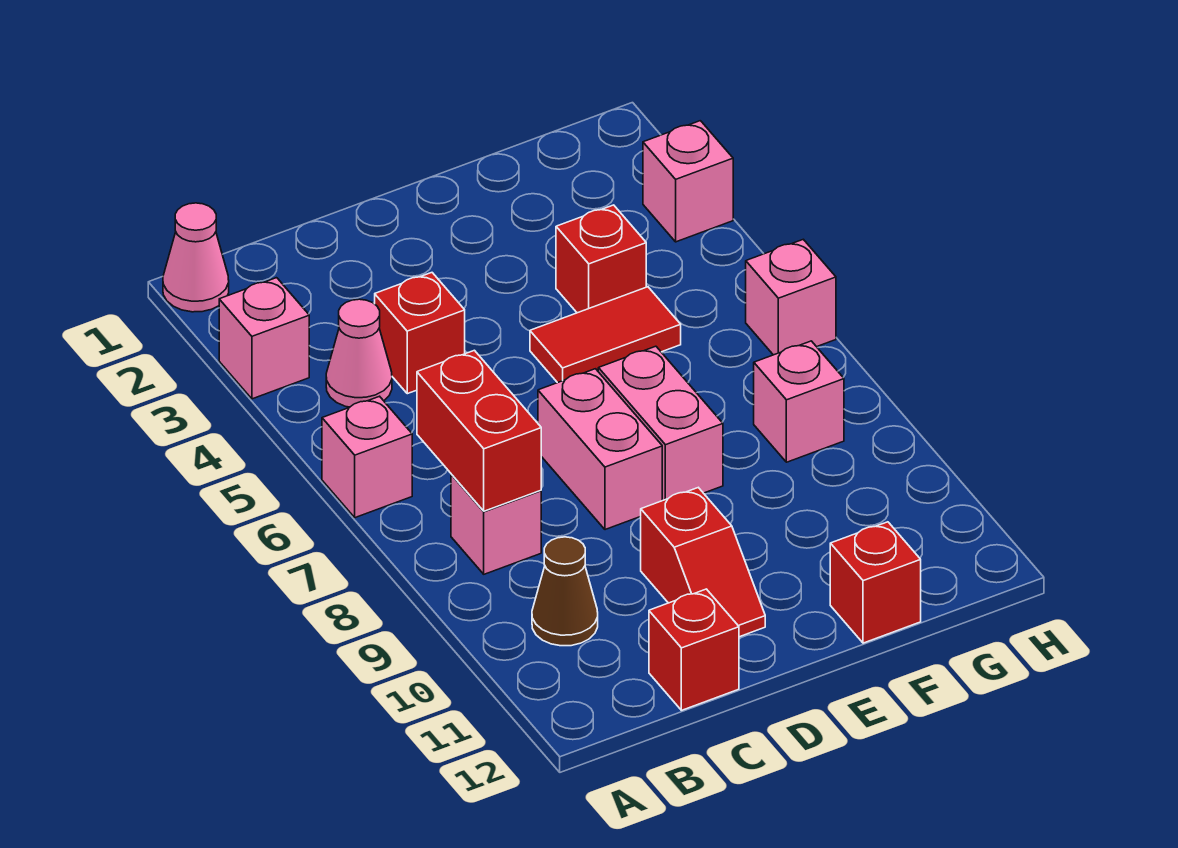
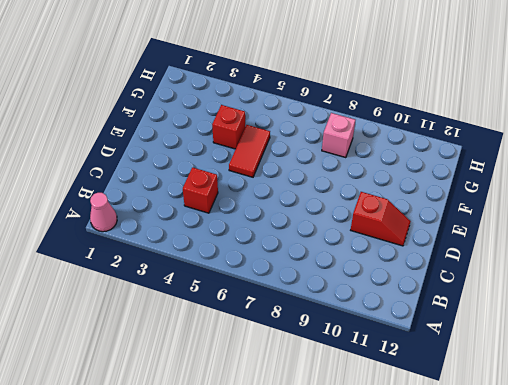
none -> pink 1x1 brick [219,278,309,399]
none -> pink 1x1 brick [322,396,412,518]
none -> pink 1x1 cone [326,299,392,407]

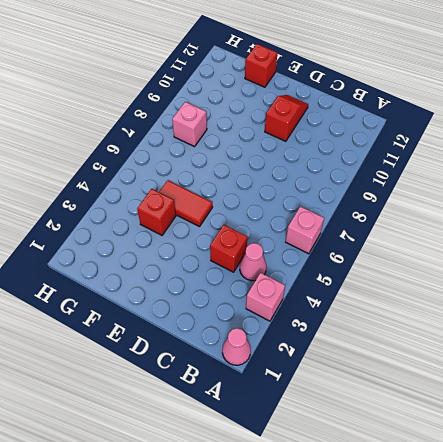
none -> pink 1x1 brick [451,475,541,574]
none -> brown 1x1 cone [532,537,598,646]
none -> red 1x1 brick [649,589,739,710]

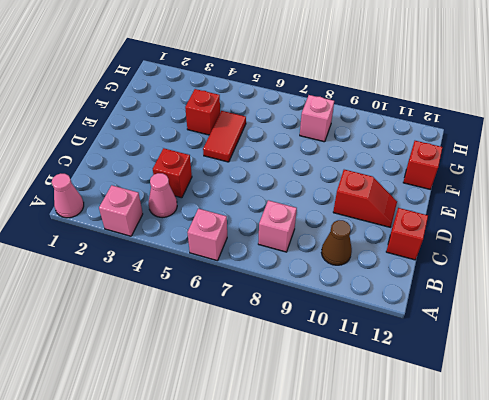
none -> pink 1x2 brick [538,369,662,530]
none -> pink 1x2 brick [598,346,723,501]
none -> pink 1x1 brick [643,121,733,242]

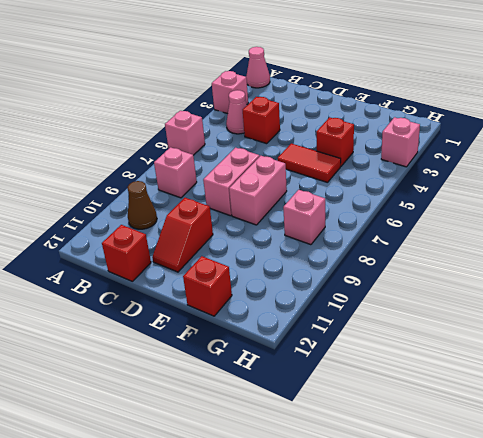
none -> pink 1x1 brick [746,239,836,355]
none -> red 1x2 brick [417,350,541,511]

